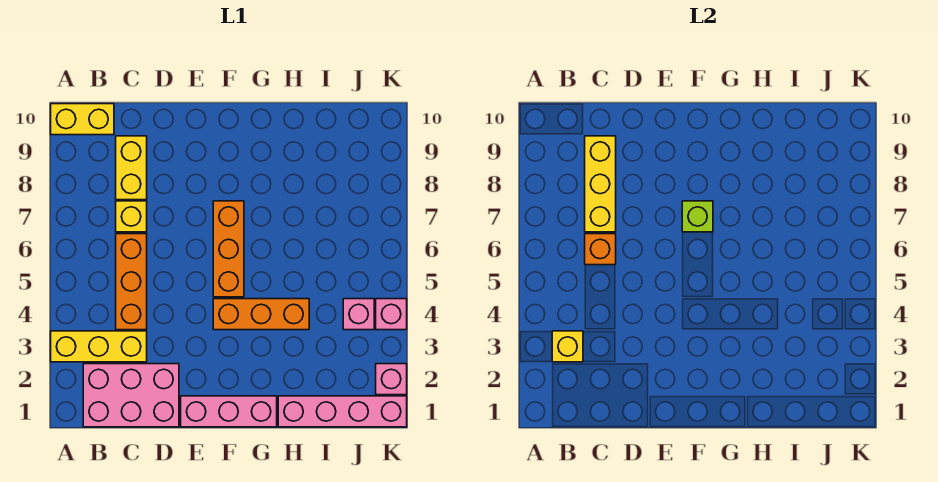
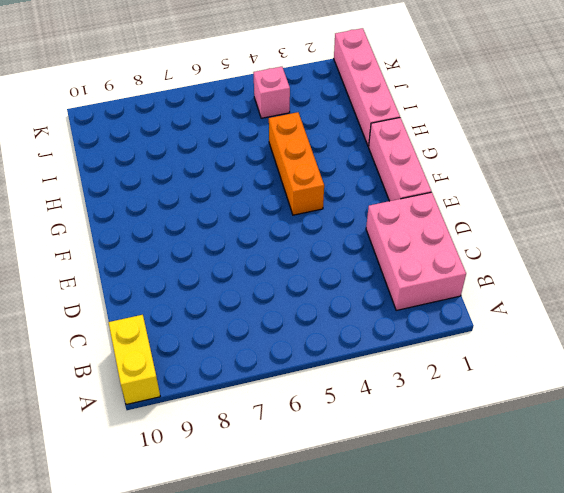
none -> yellow 1x3 brick [51,331,147,362]
none -> orange 1x3 brick [116,234,147,330]
none -> yellow 1x1 brick [116,201,147,232]

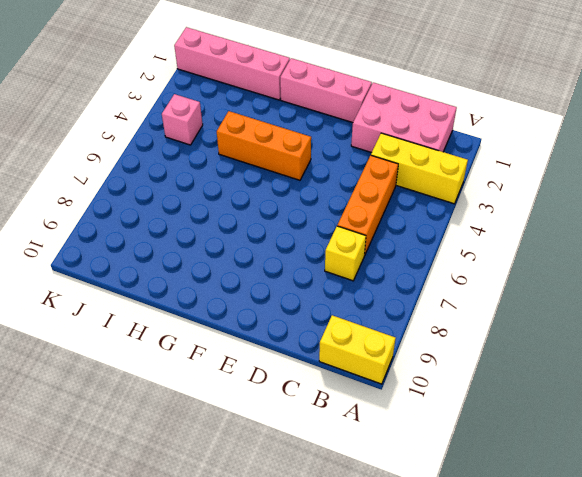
none -> yellow 1x2 brick [116,136,147,200]
none -> orange 1x3 brick [213,201,244,297]
none -> pink 1x1 brick [376,364,407,395]

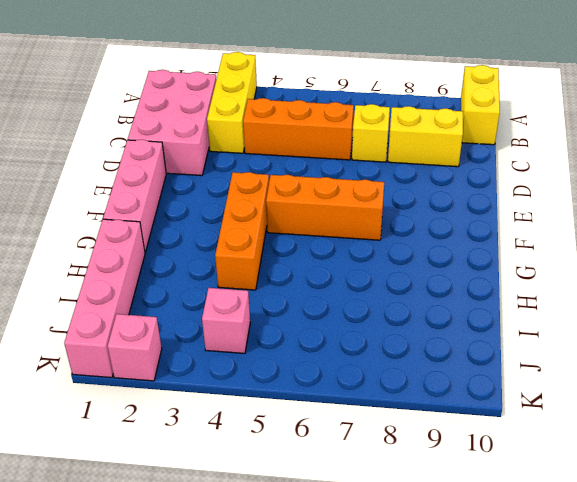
none -> pink 1x1 brick [376,299,407,330]
none -> yellow 1x1 brick [552,331,583,362]
none -> orange 1x1 brick [585,234,616,265]

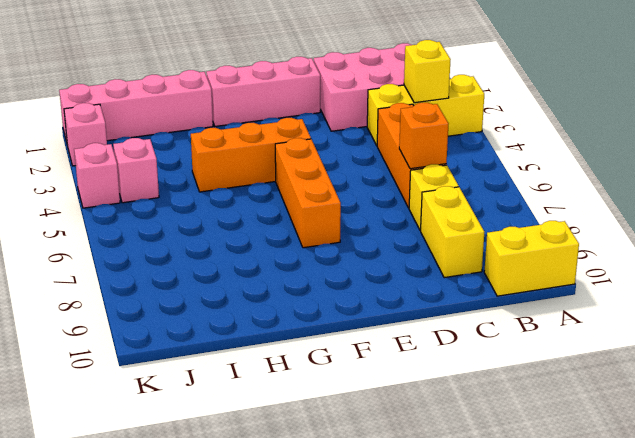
none -> yellow 1x3 brick [585,136,616,232]
none -> lime 1x1 brick [682,201,713,232]

